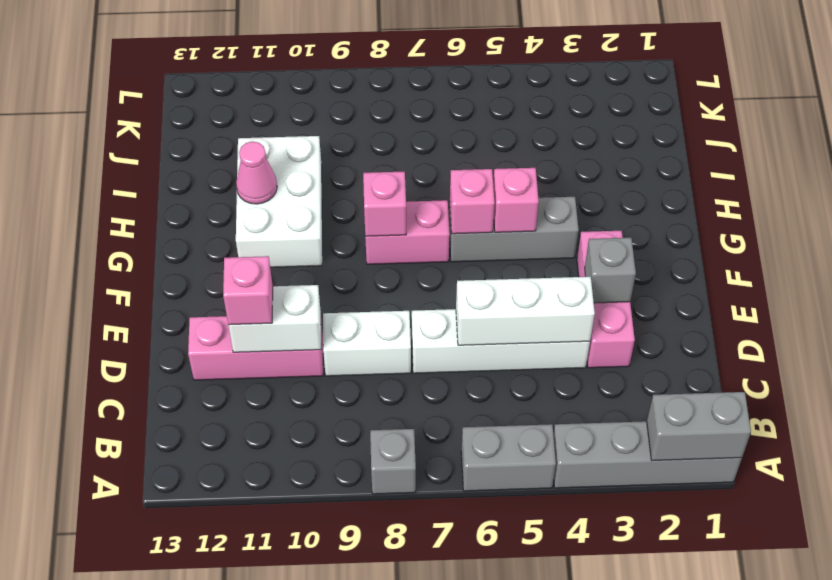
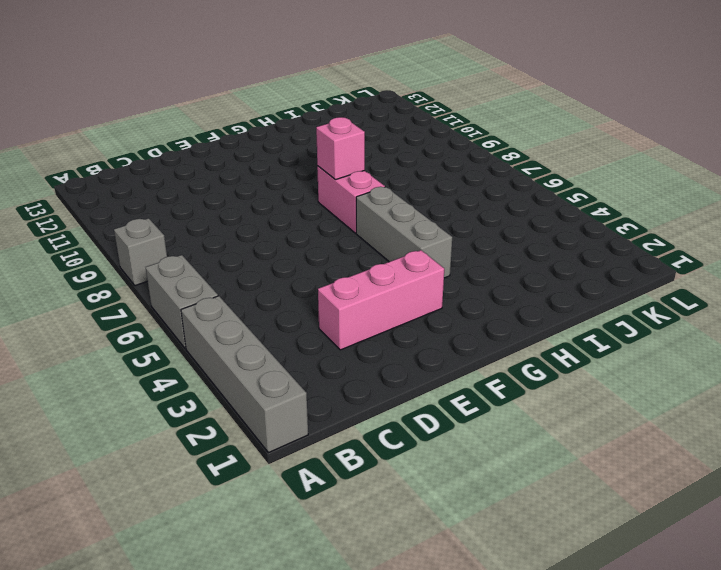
none -> white 1x4 brick [412,309,590,373]
none -> white 1x2 brick [323,311,411,376]
none -> pink 1x3 brick [188,316,323,380]

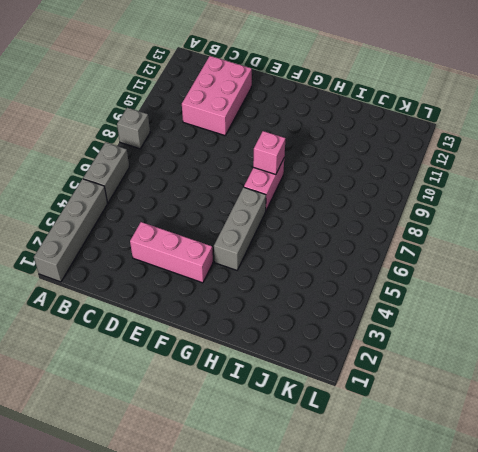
pink 2x3 brick [182,56,252,135] -> pink 1x3 brick [188,316,323,380]
none -> white 1x4 brick [412,309,590,373]
none -> white 1x2 brick [323,311,411,376]
none -> white 2x3 brick [236,136,322,267]

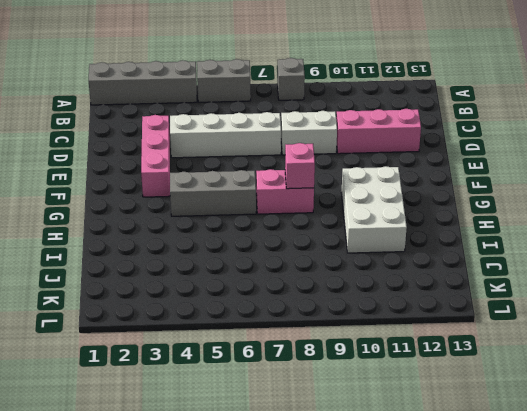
none -> grey 1x2 brick [647,392,751,461]
none -> white 1x3 brick [456,277,595,345]
none -> white 1x2 brick [228,285,321,352]

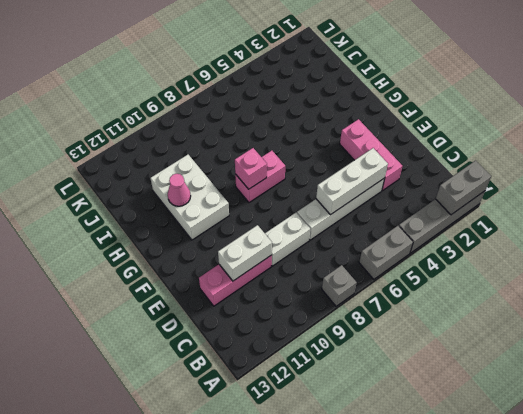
none -> grey 1x3 brick [449,197,579,262]
none -> grey 1x1 brick [585,238,636,303]
none -> pink 1x1 brick [493,168,539,232]

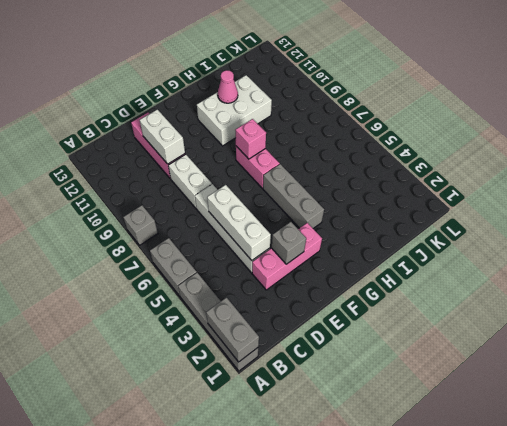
none -> pink 1x1 brick [493,168,539,232]
none -> pink 1x1 brick [450,169,495,234]
none -> pink 1x1 brick [223,256,273,325]

